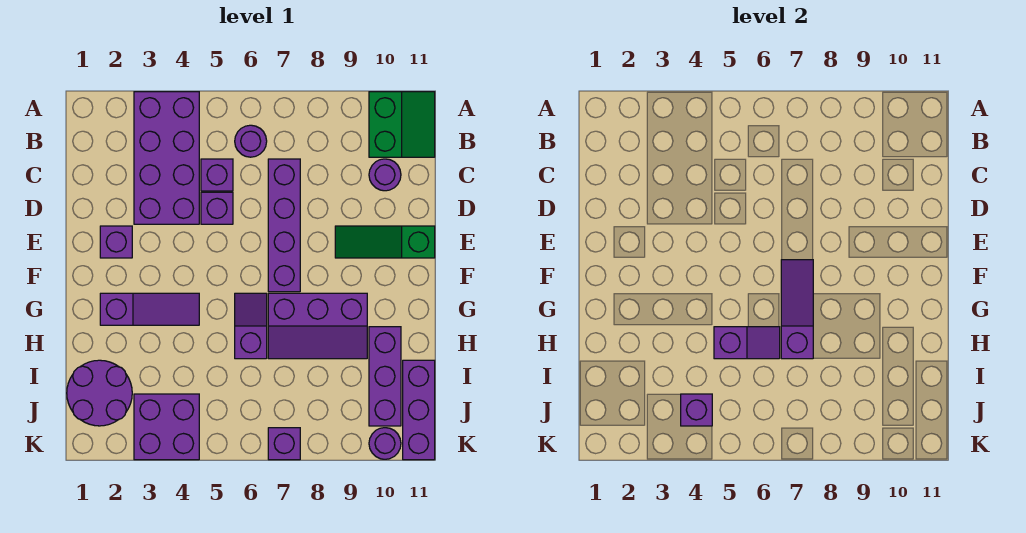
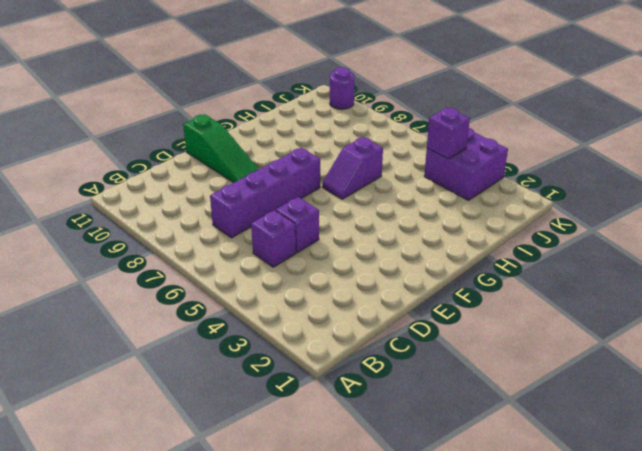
none -> purple 2x4 brick [134,92,199,224]
none -> green 2x2 slope [369,92,435,157]
none -> purple 1x1 round brick [235,125,267,157]

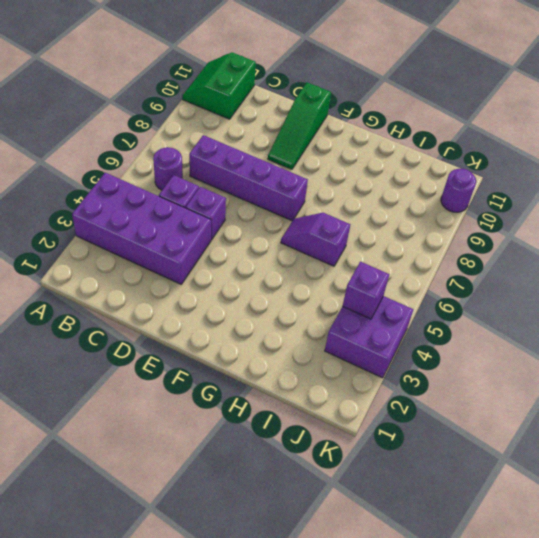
green 2x2 slope [182,52,256,119] -> green 2x2 slope turned to [369,92,435,157]
none -> purple 1x1 round brick [369,159,401,191]
none -> purple 1x1 brick [100,226,132,258]
none -> purple 1x3 slope [100,293,199,325]

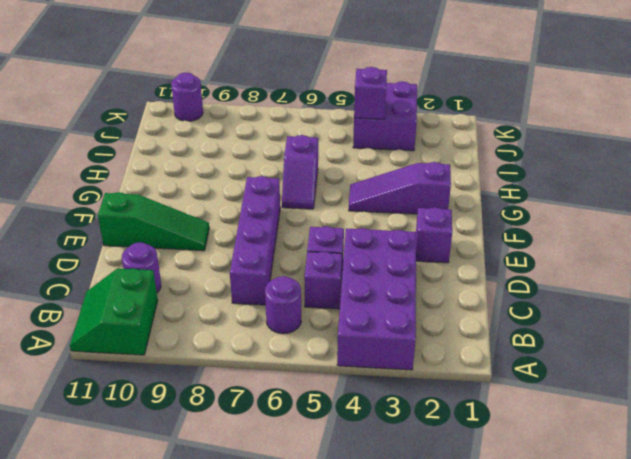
none -> purple 2x3 slope [268,293,367,359]
none -> purple 1x3 brick [369,327,401,426]
none -> purple 2x2 round brick [67,360,132,426]

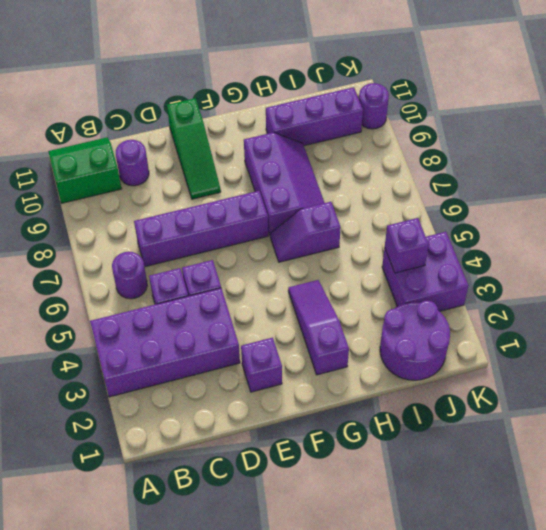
none -> purple 1x3 brick [403,360,435,460]
none -> purple 1x1 brick [268,428,300,460]
none -> purple 1x3 slope [781,260,813,359]

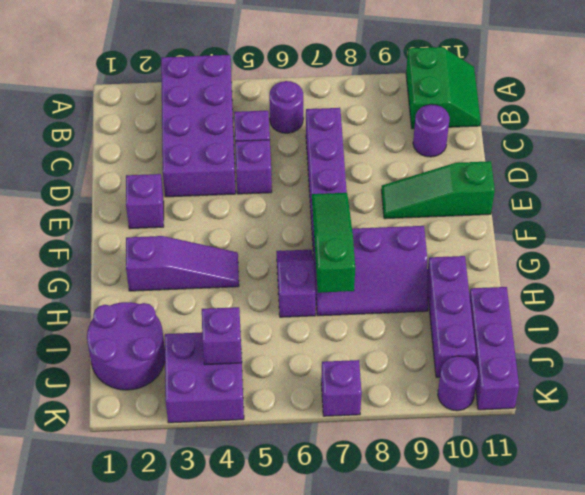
green 1x3 slope [312,193,355,293] -> purple 1x3 slope [781,260,813,359]
none -> purple 1x2 slope [714,327,780,359]

